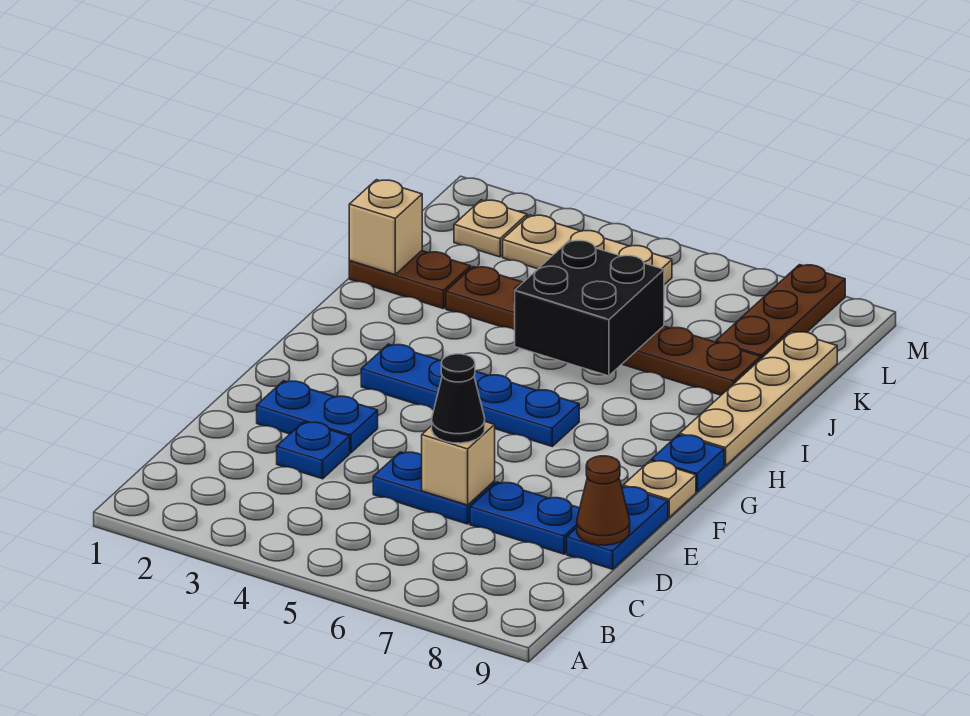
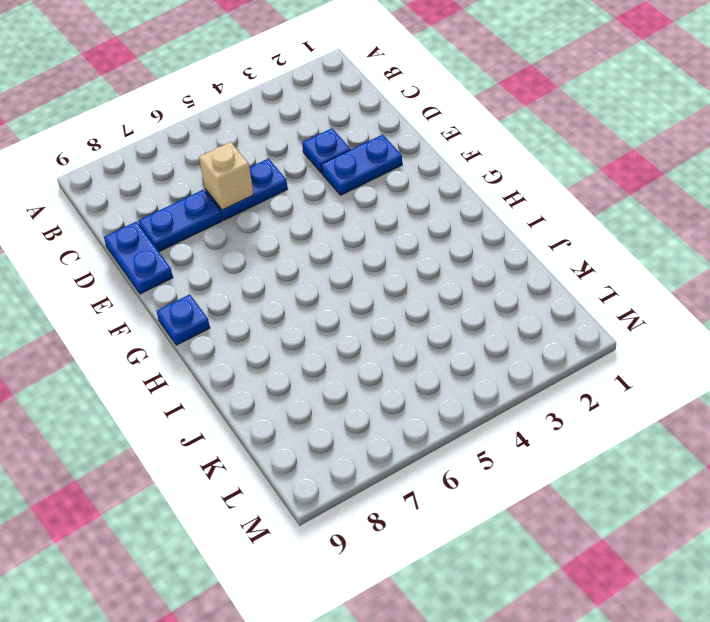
none -> tan 1x1 plate [623,461,696,518]
none -> blue 1x4 plate [361,344,579,446]
none -> tan 1x4 plate [680,331,837,466]

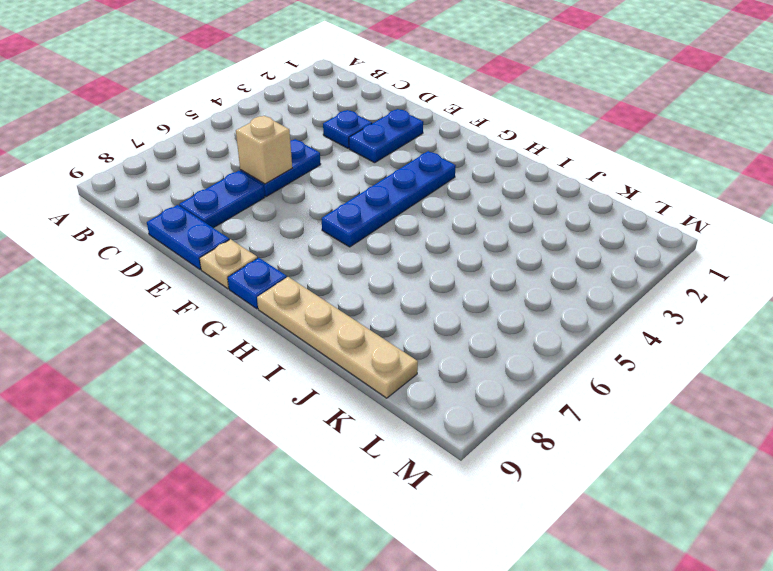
none -> brown 1x2 plate [349,251,471,309]
none -> brown 1x6 plate [446,267,761,395]
none -> brown 1x3 plate [716,265,845,358]

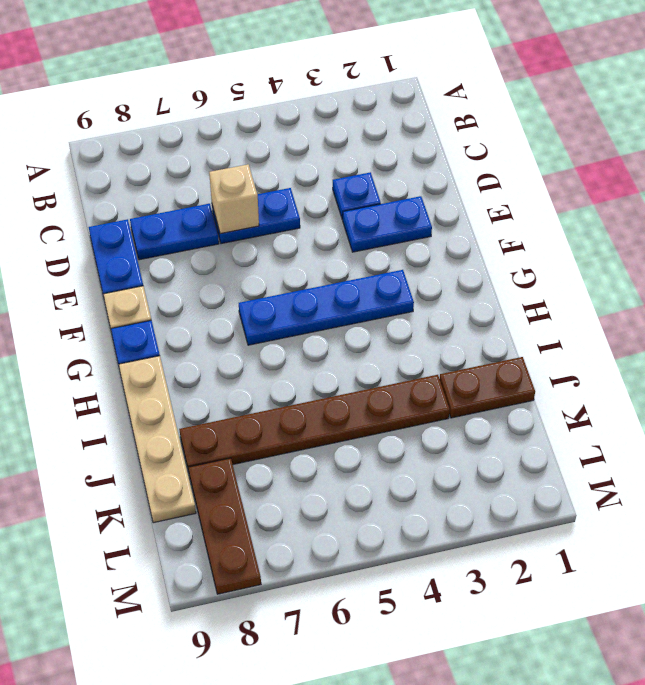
none -> tan 1x1 plate [454,200,527,257]
none -> tan 1x3 plate [503,215,672,285]
none -> brown 1x1 cone [577,456,630,545]

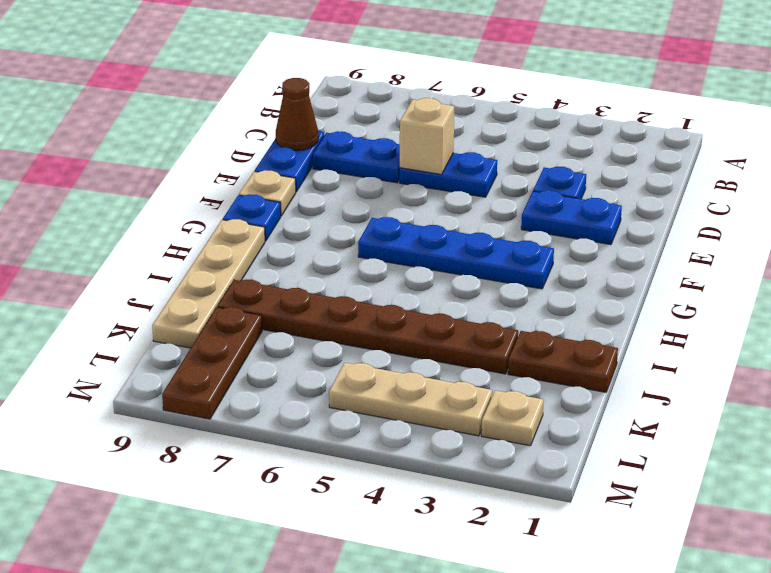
none -> black 2x2 brick [515,240,664,376]
none -> tan 1x1 brick [349,180,422,274]
none -> black 1x1 cone [432,354,485,443]

